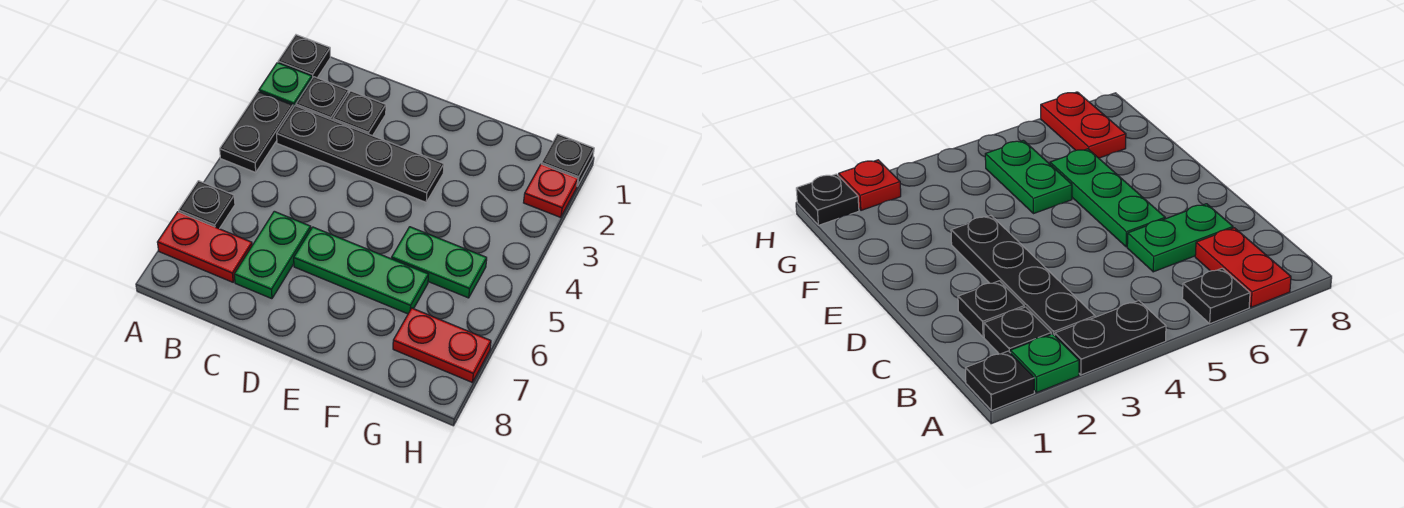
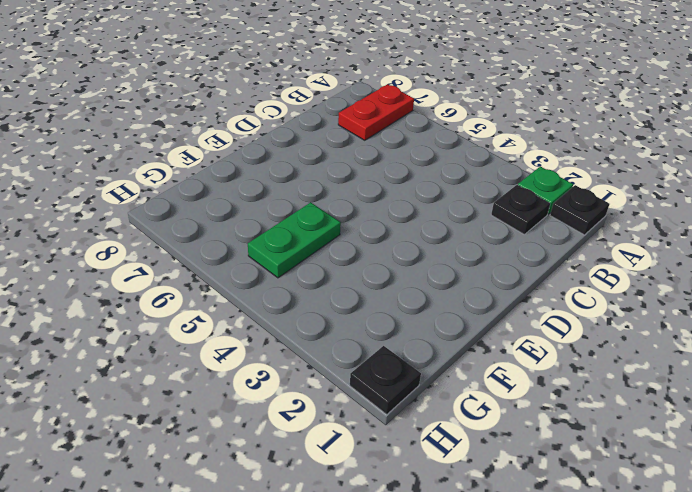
none -> black 1x2 plate [220,91,293,172]
none -> black 1x1 plate [179,181,235,229]
none -> black 1x4 plate [277,106,444,202]

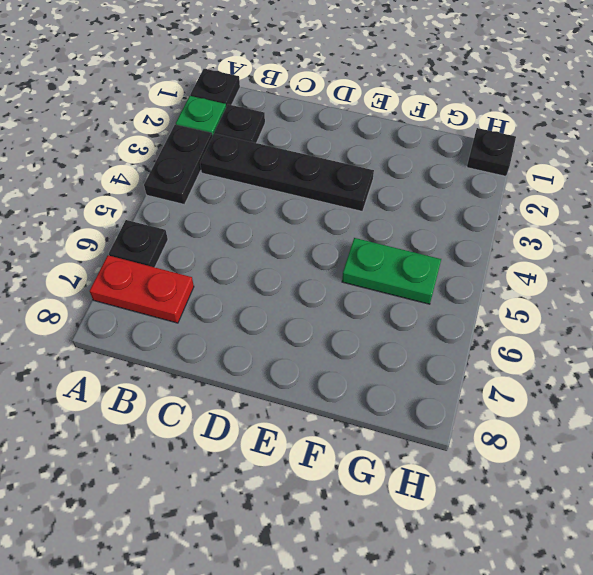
none -> black 1x1 plate [333,91,386,136]
none -> green 1x2 plate [234,211,311,299]
none -> green 1x3 plate [294,227,428,314]

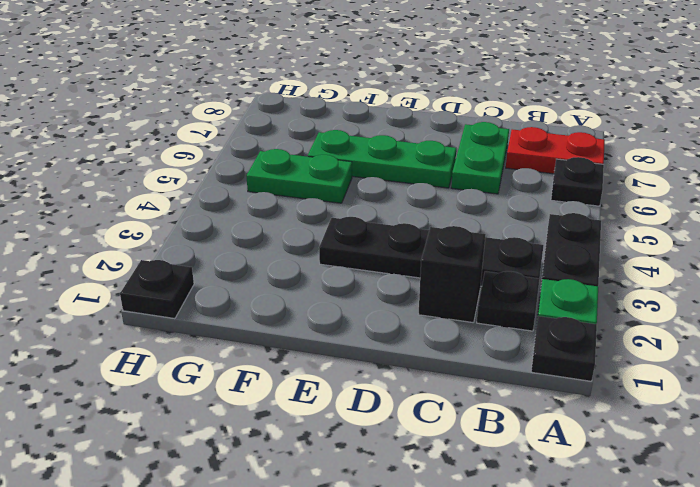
black 1x1 brick [419,226,485,322] -> black 1x1 plate [333,91,386,136]
none -> red 1x2 plate [393,308,491,382]
none -> red 1x1 plate [524,164,578,217]

